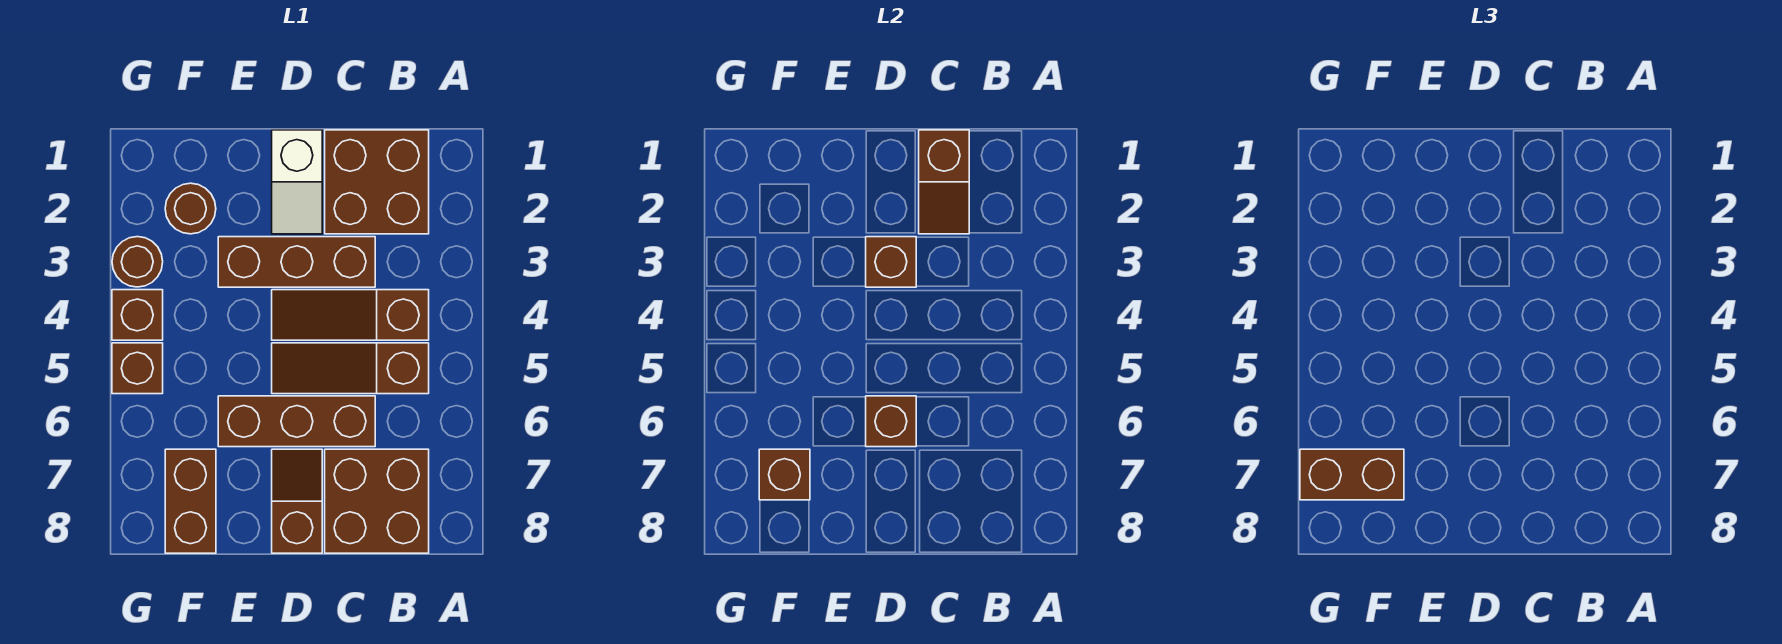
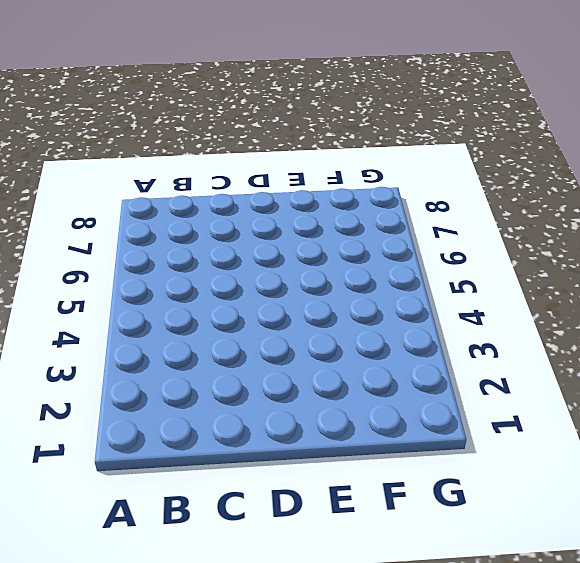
none -> brown 2x2 brick [325,130,429,234]
none -> brown 1x3 slope [272,290,429,340]
none -> brown 1x3 slope [272,343,429,394]

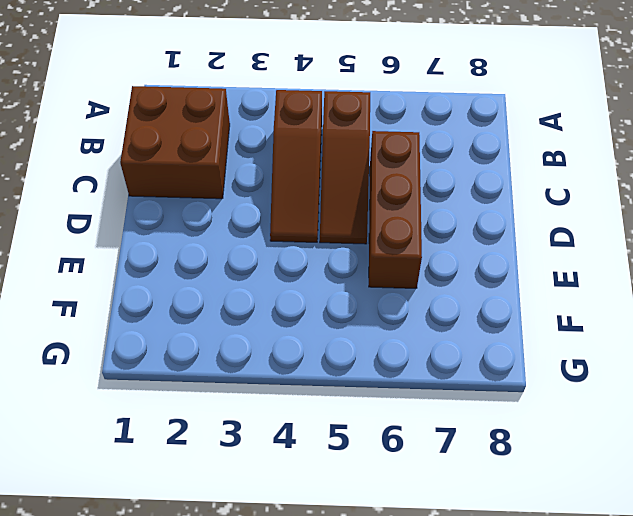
none -> brown 2x2 brick [325,449,429,553]
none -> brown 1x3 brick [218,237,375,287]
none -> white 1x2 slope [272,130,322,234]

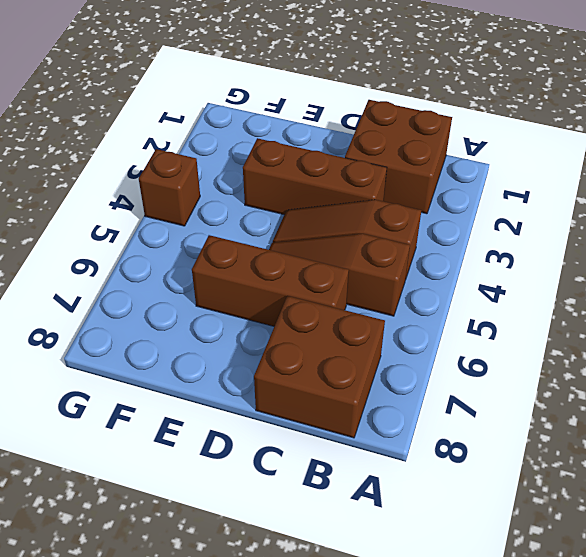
none -> white 1x2 slope [272,130,322,234]
none -> brown 1x2 slope [272,449,322,553]
none -> brown 1x1 round brick [165,183,216,234]

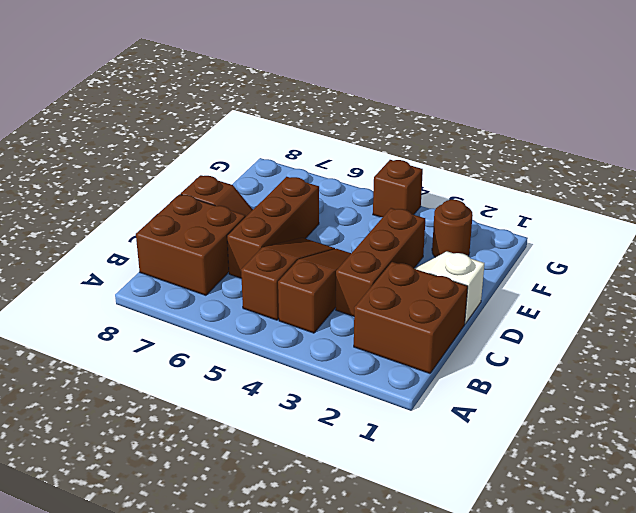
none -> brown 1x2 brick [165,449,216,553]
none -> brown 1x1 round brick [112,237,163,287]
none -> brown 1x1 brick [112,343,163,394]

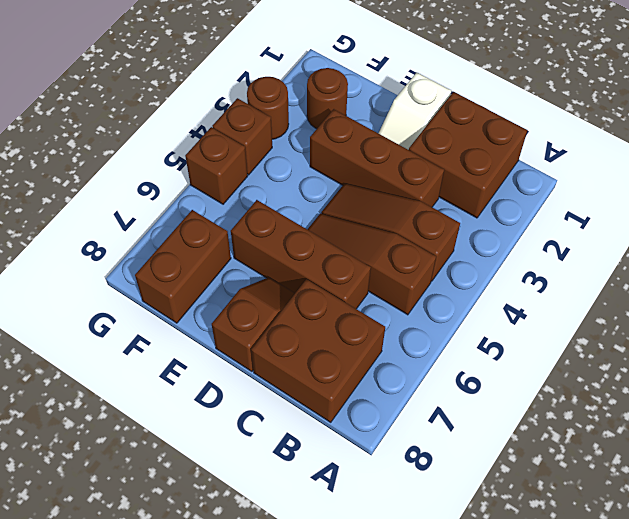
none -> brown 1x2 slope [919,130,969,234]
none -> brown 1x1 brick [866,237,916,287]
none -> brown 1x1 brick [866,396,916,447]

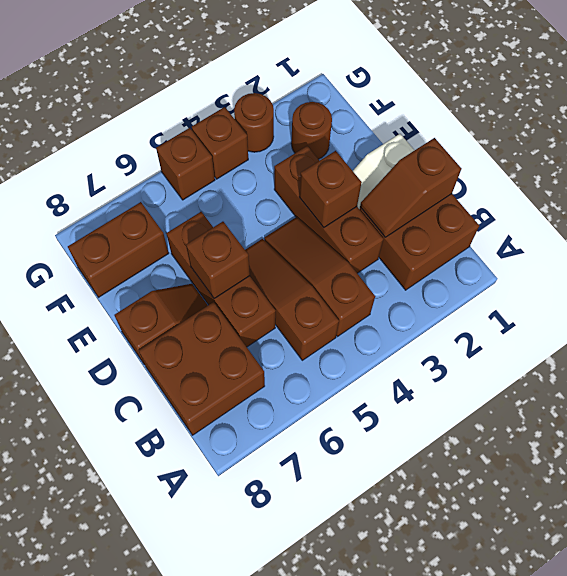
none -> brown 1x1 brick [759,449,810,500]
none -> brown 1x2 brick [1300,449,1404,500]

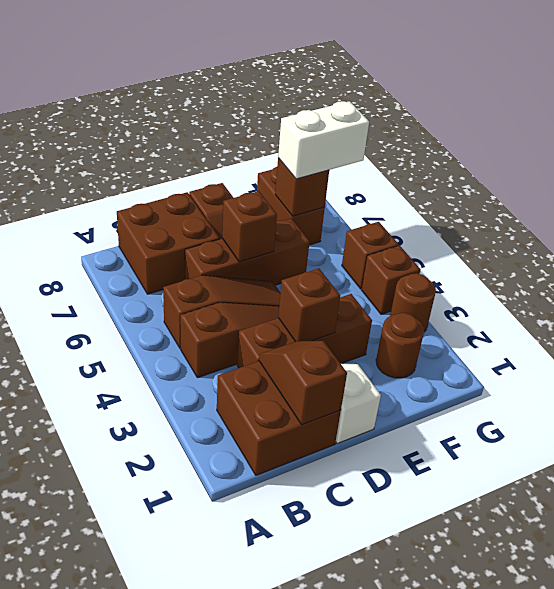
white 1x2 brick [278,101,369,179] -> brown 1x2 brick [1300,449,1404,500]

